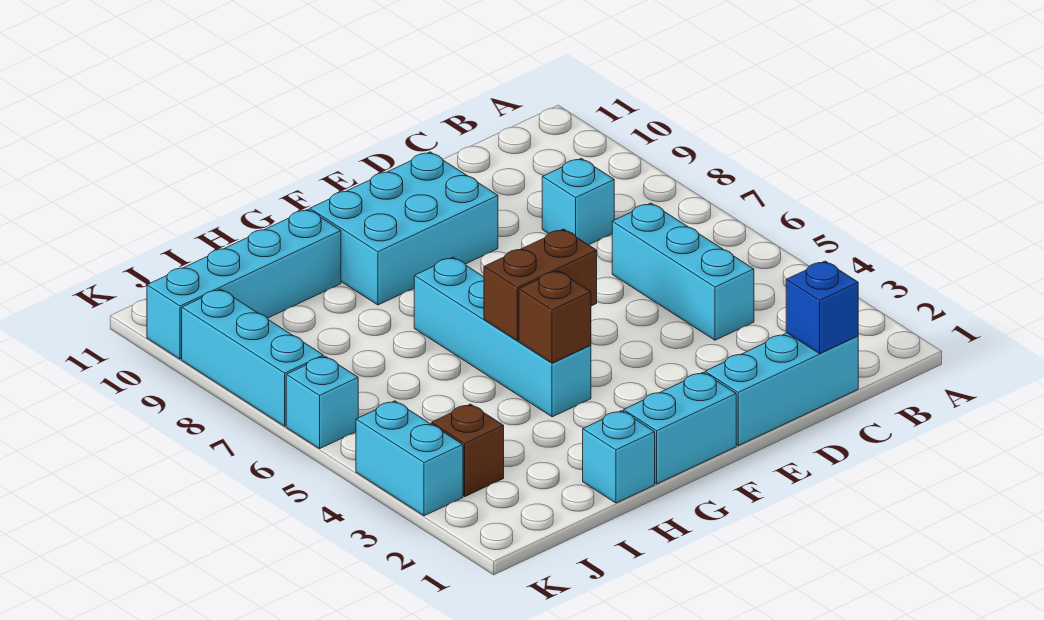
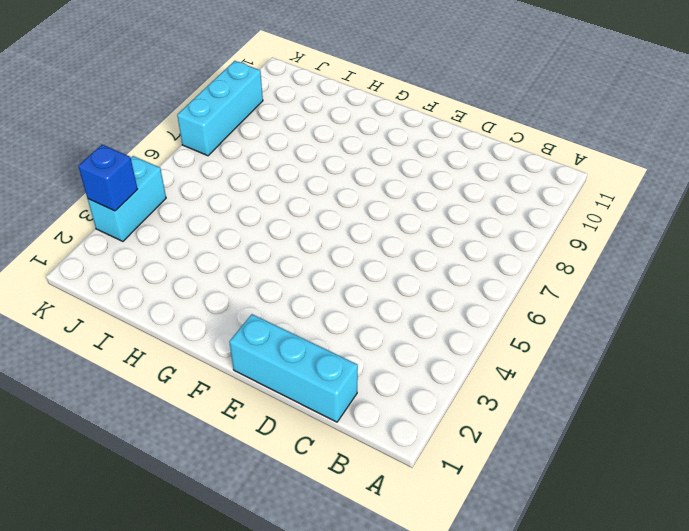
blue 1x1 brick [78,145,137,211] -> blue 1x1 brick moved to [786,261,858,353]
none -> cyan 1x3 brick [612,203,754,340]
none -> cyan 1x1 brick [542,158,614,245]
none -> cyan 2x3 brick [310,152,498,305]

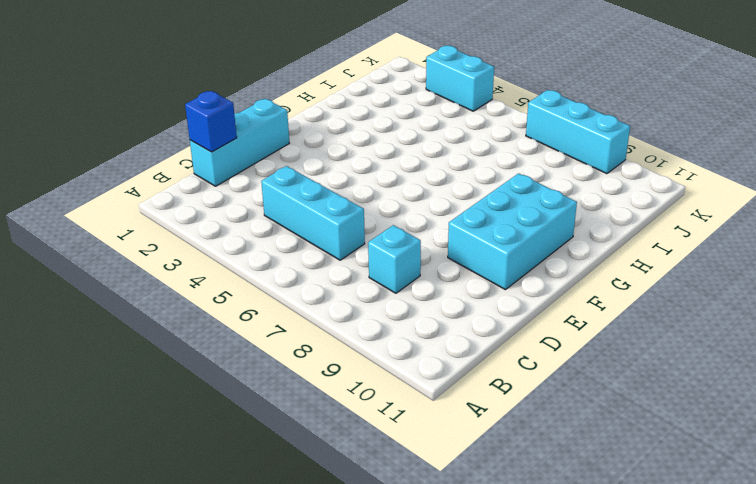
none -> cyan 1x2 brick [624,372,736,484]
none -> cyan 1x4 brick [414,257,591,417]
none -> cyan 1x1 brick [583,411,655,503]

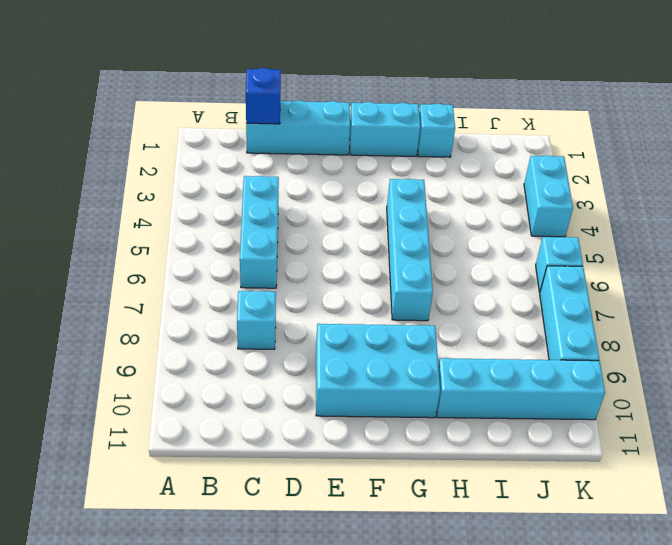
none -> brown 1x1 brick [432,404,504,496]
none -> brown 1x2 brick [484,229,597,341]
none -> brown 1x1 brick [519,271,591,363]

